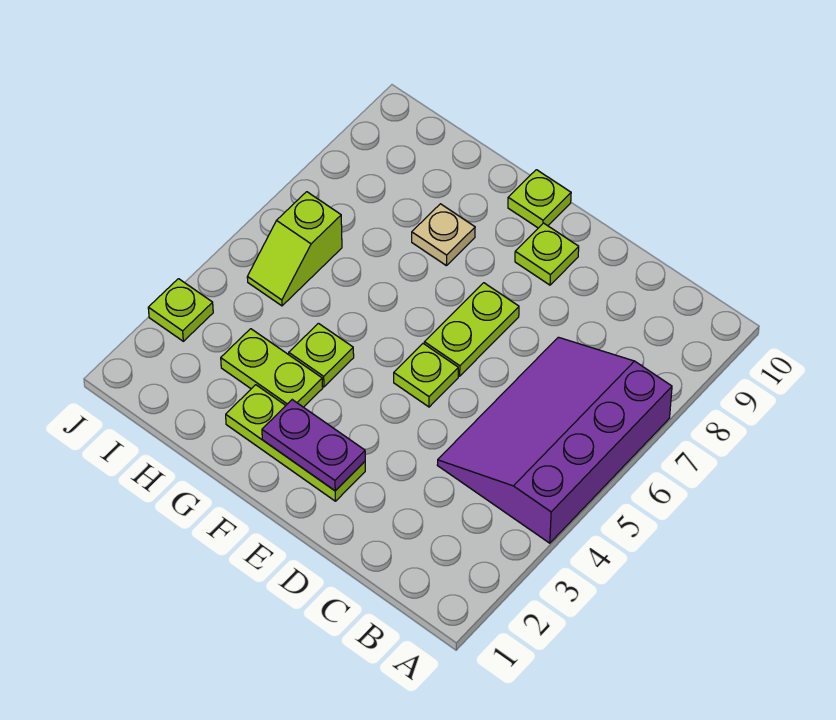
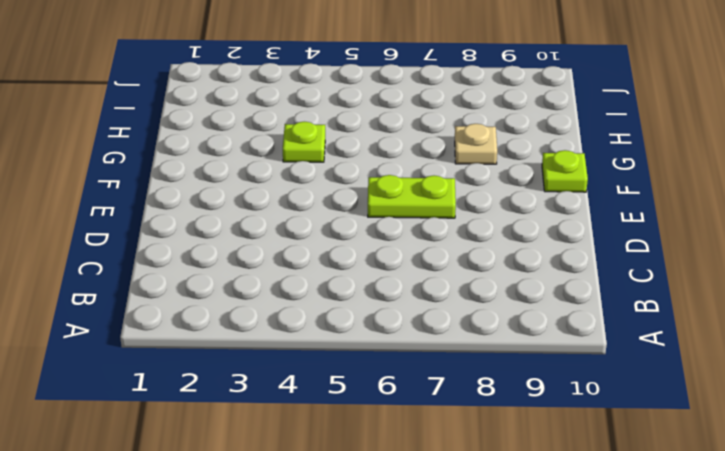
none -> purple 3x4 slope [437,337,672,543]
none -> lime 1x3 plate [226,385,365,501]
none -> lime 1x1 plate [394,344,458,407]

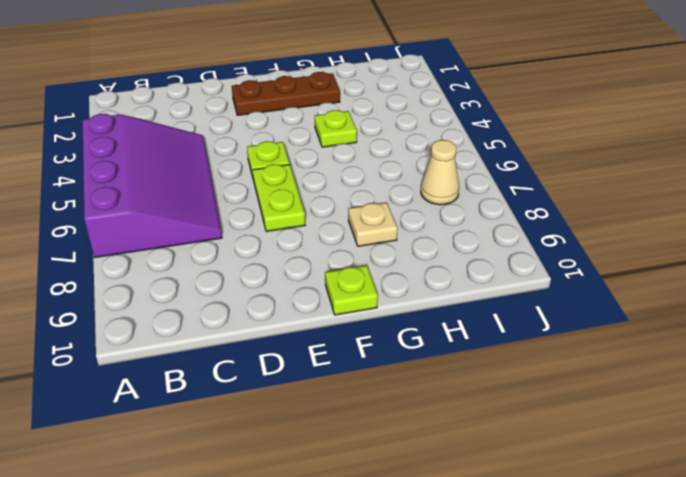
brown 1x3 plate [232,72,340,115] -> lime 1x3 plate [226,385,365,501]
tan 1x1 cone [421,140,459,205] -> none
none -> lime 1x1 plate [515,223,579,285]
none -> lime 1x2 plate [221,329,323,407]
none -> lime 1x2 slope [247,192,342,306]

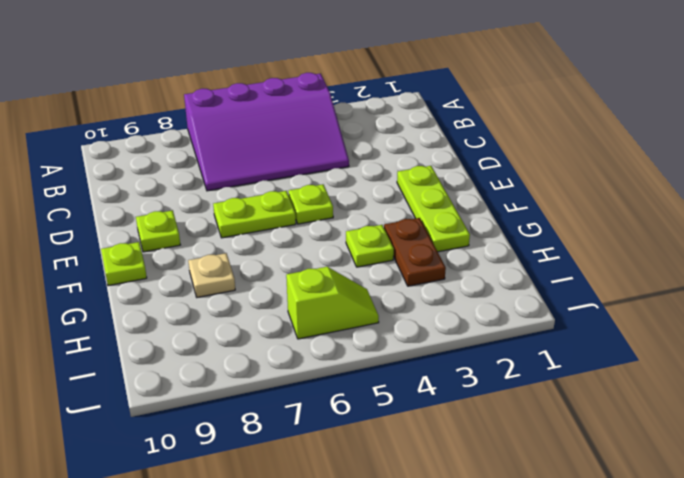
brown 1x2 plate [384,218,446,286] -> lime 1x2 plate [221,329,323,407]
none -> lime 1x1 plate [148,279,213,341]
none -> purple 1x2 plate [262,400,365,491]

